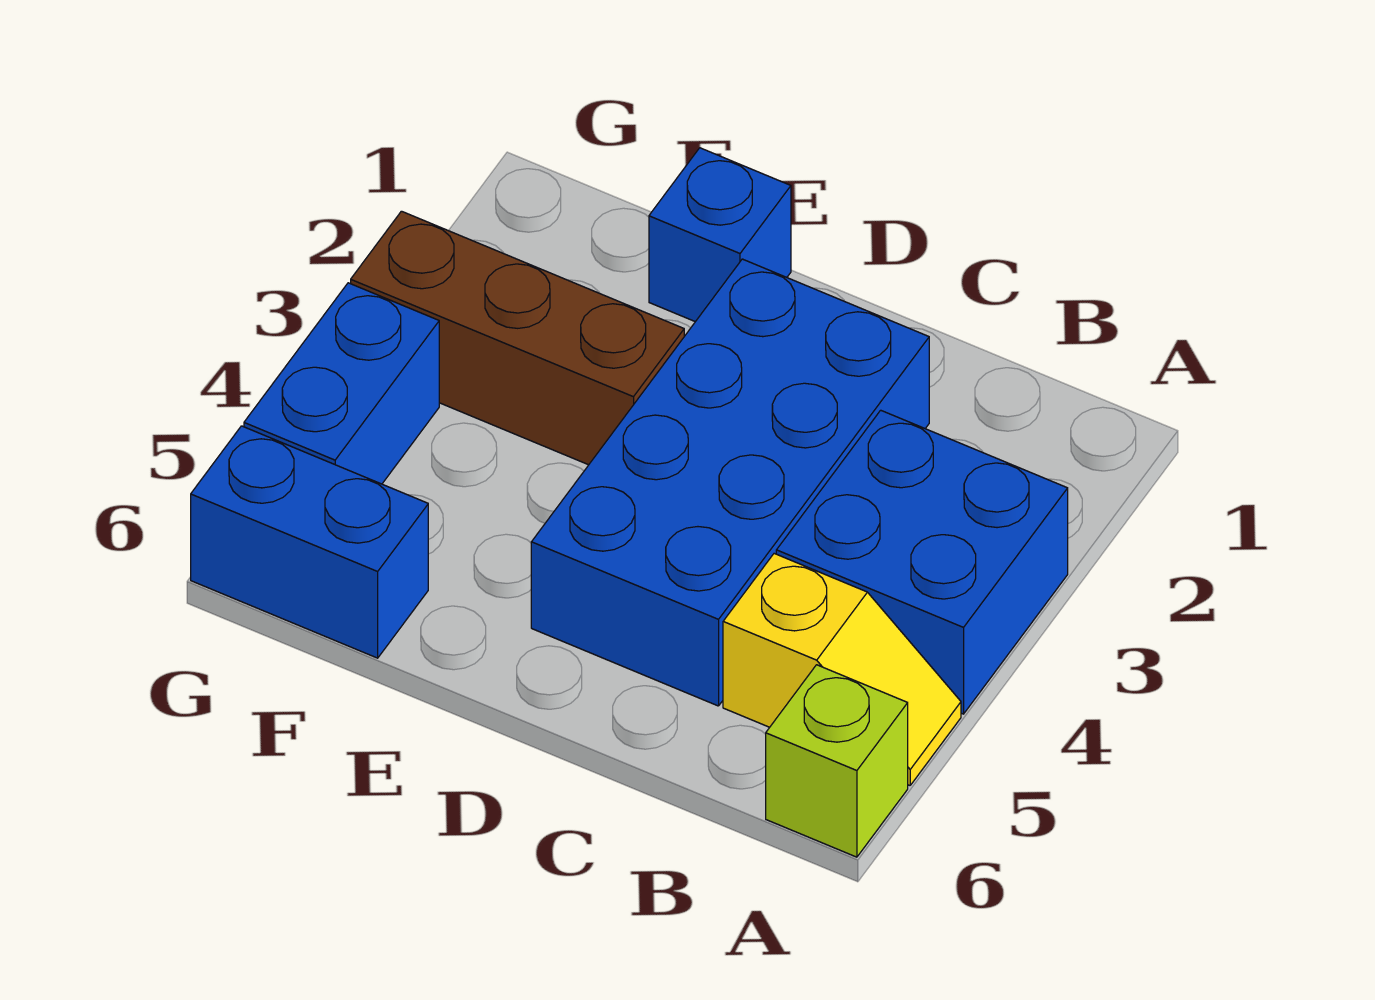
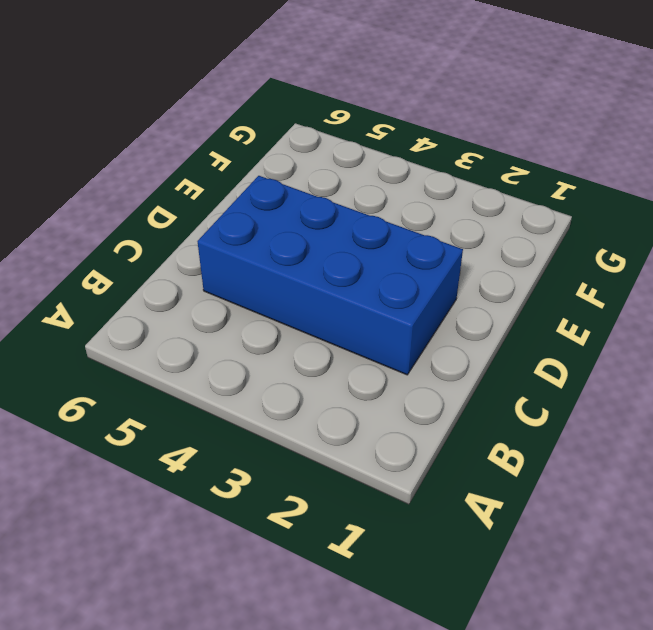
none -> blue 2x2 brick [776,410,1068,714]
none -> yellow 1x2 slope [723,554,961,785]

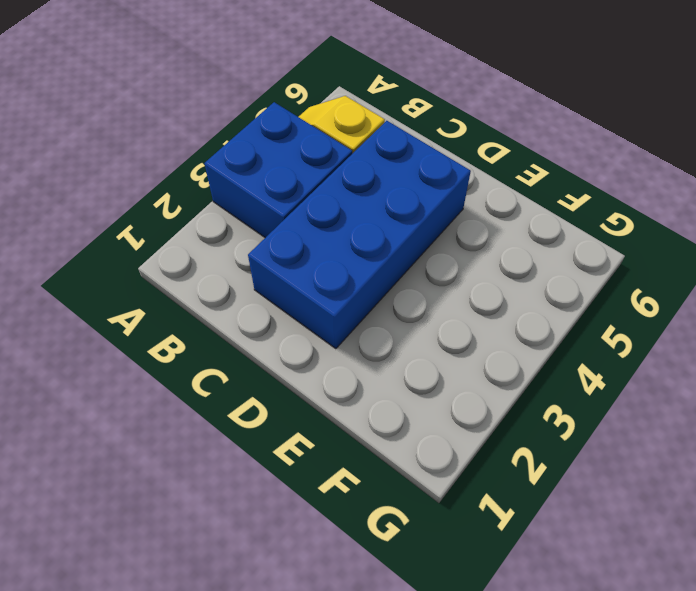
none -> lime 1x1 brick [766,665,908,857]
none -> blue 1x1 brick [649,148,791,322]

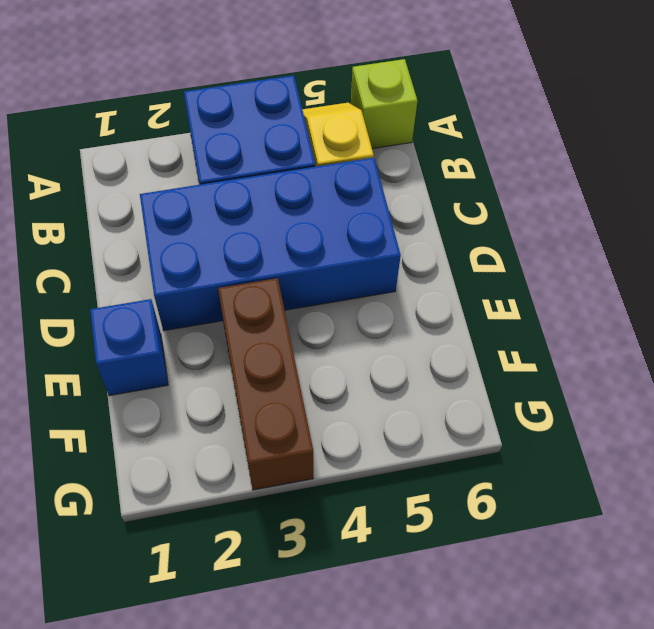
none -> blue 1x2 brick [191,426,428,658]
none -> blue 1x2 brick [244,283,439,484]

